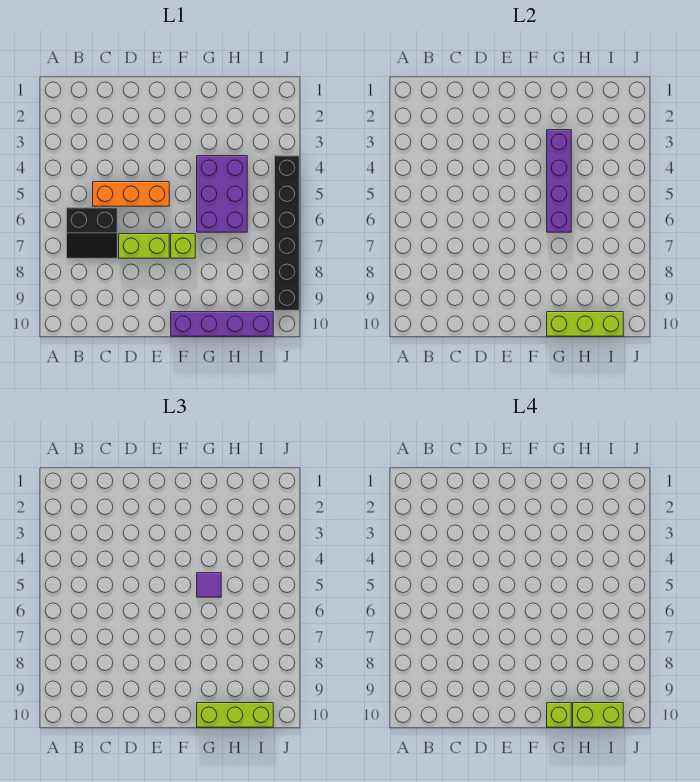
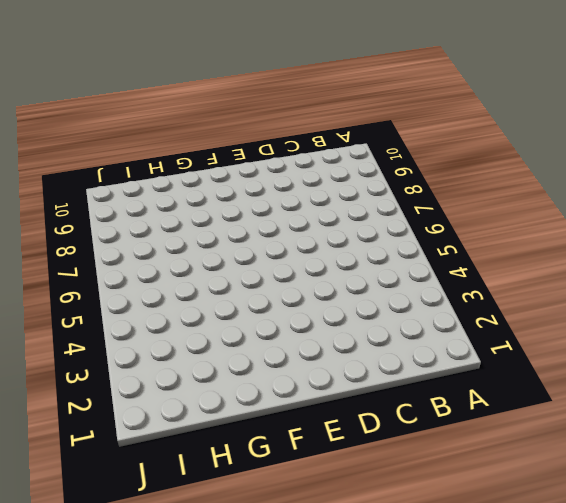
none -> black 2x2 slope [67,208,117,258]
none -> orange 1x3 brick [93,182,169,206]
none -> lime 1x2 brick [119,234,169,258]

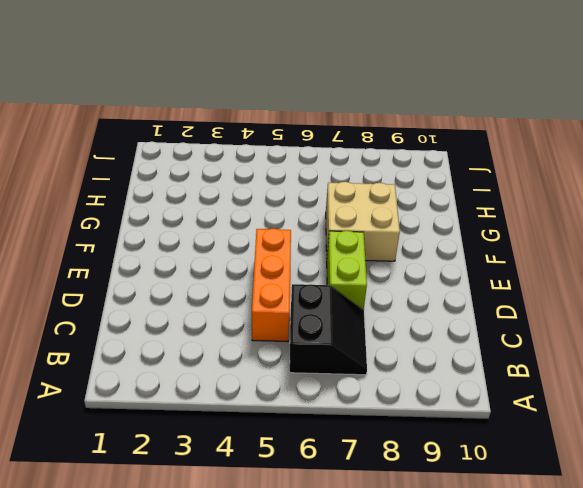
tan 2x2 brick [326,182,400,261] -> lime 1x1 brick [171,234,195,258]
none -> purple 1x4 brick [171,312,273,336]
none -> purple 2x3 brick [197,156,247,232]
none -> black 1x6 brick [275,156,299,310]

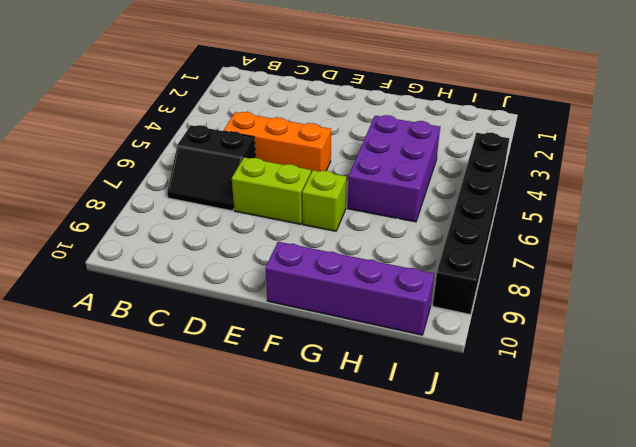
none -> purple 1x4 brick [547,130,571,232]
none -> lime 1x3 brick [547,312,623,336]
none -> purple 1x1 tile [197,573,221,597]

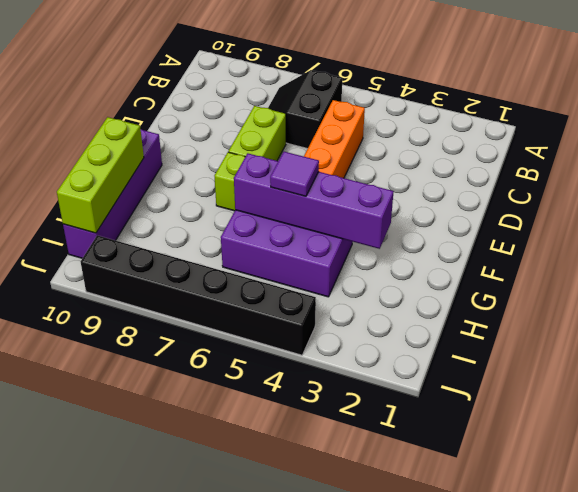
none -> lime 1x3 brick [197,703,273,727]
none -> lime 1x1 brick [547,703,571,727]
none -> lime 1x2 brick [573,703,623,727]

